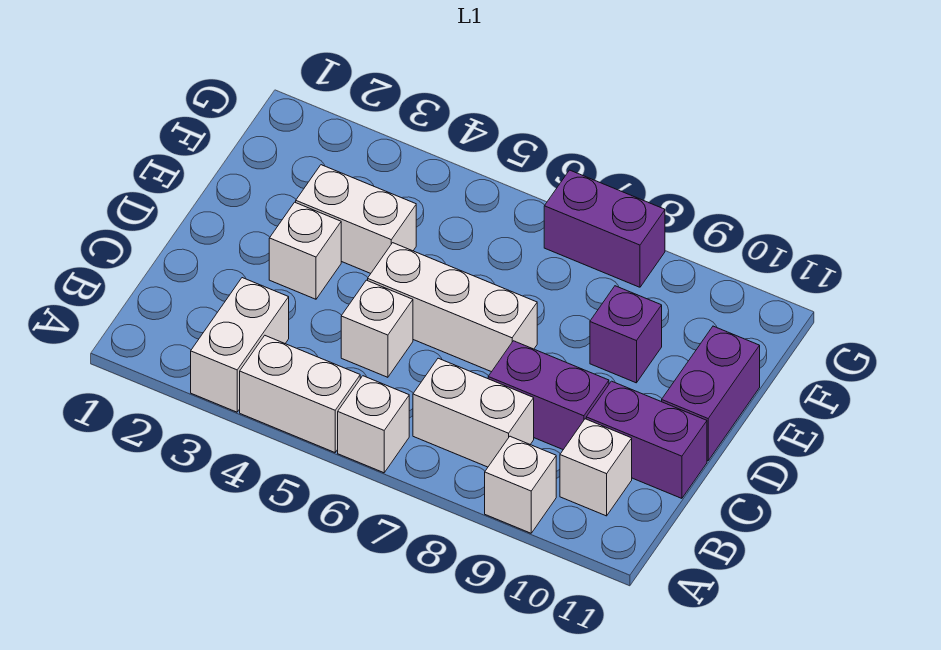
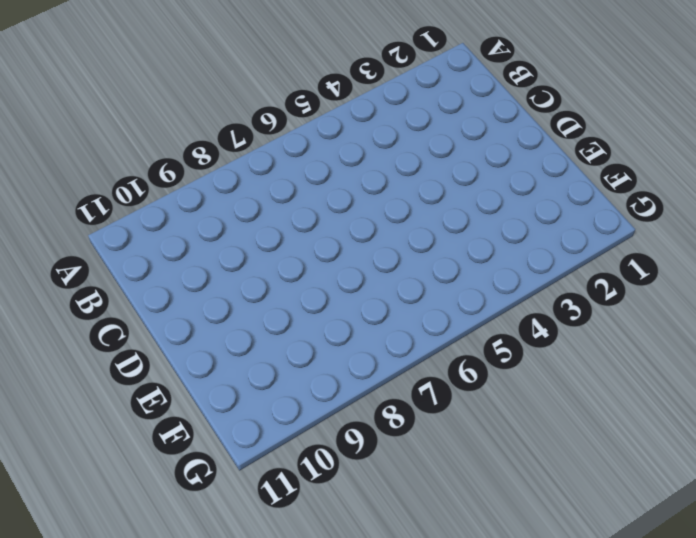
none -> white 1x2 brick [191,278,289,412]
none -> white 1x2 brick [240,336,360,452]
none -> white 1x1 brick [338,376,409,473]

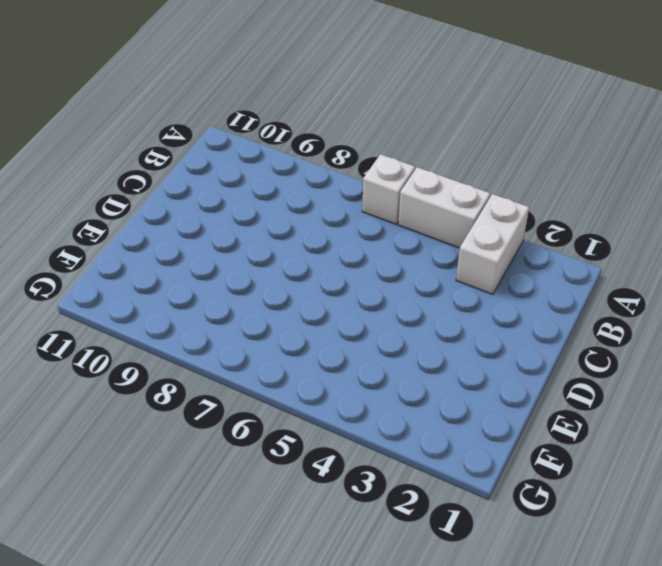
none -> white 1x1 brick [485,436,556,533]
none -> white 1x2 brick [413,358,534,467]
none -> white 1x1 brick [560,419,632,516]

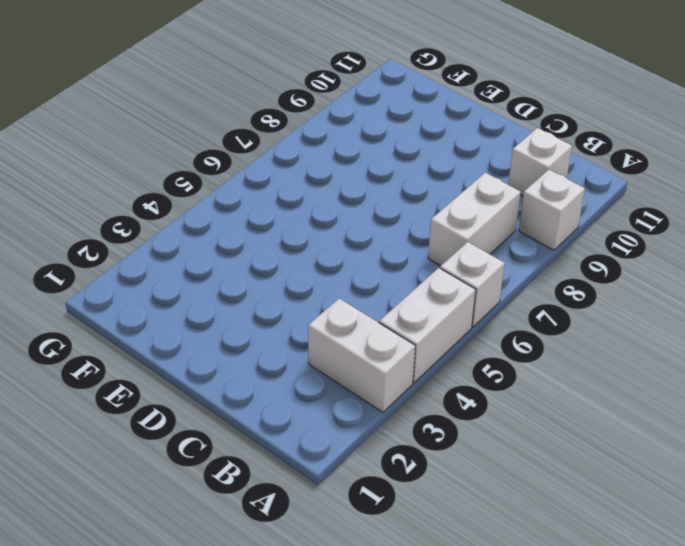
none -> white 1x1 brick [341,280,413,377]
none -> purple 1x2 brick [488,341,609,450]
none -> purple 1x2 brick [586,381,707,498]

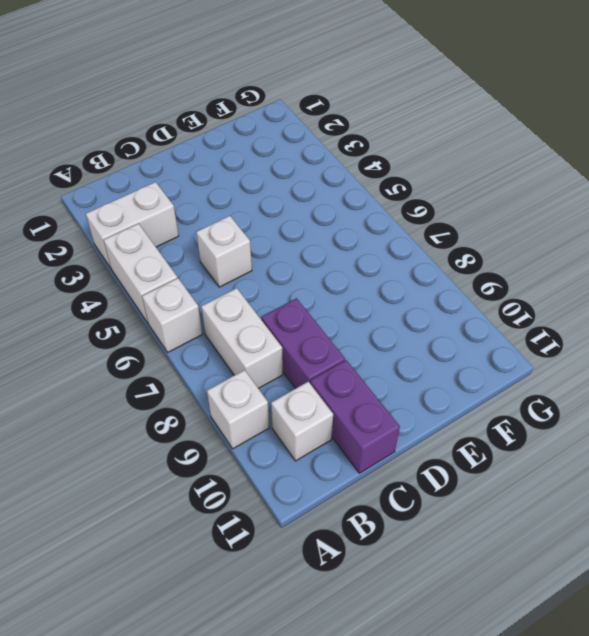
none -> white 1x1 brick [269,202,341,299]
none -> white 1x3 brick [368,243,537,372]
none -> purple 1x2 brick [662,326,760,461]

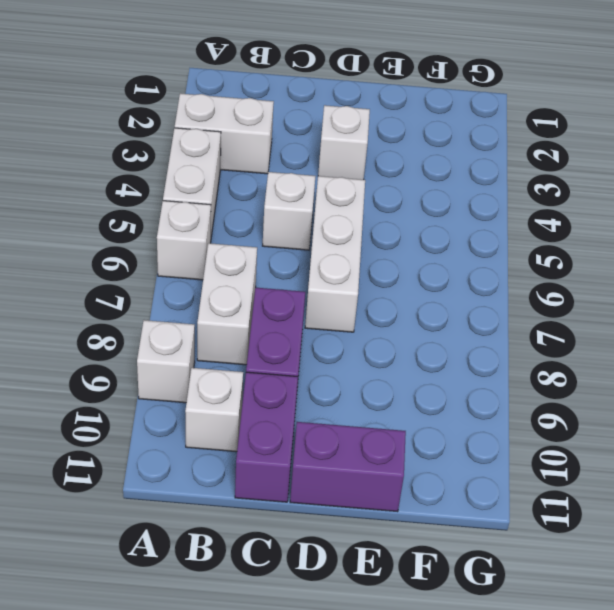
none -> white 1x2 brick [296,165,416,273]
none -> purple 1x1 brick [590,286,662,383]
none -> purple 1x2 brick [544,170,665,287]

